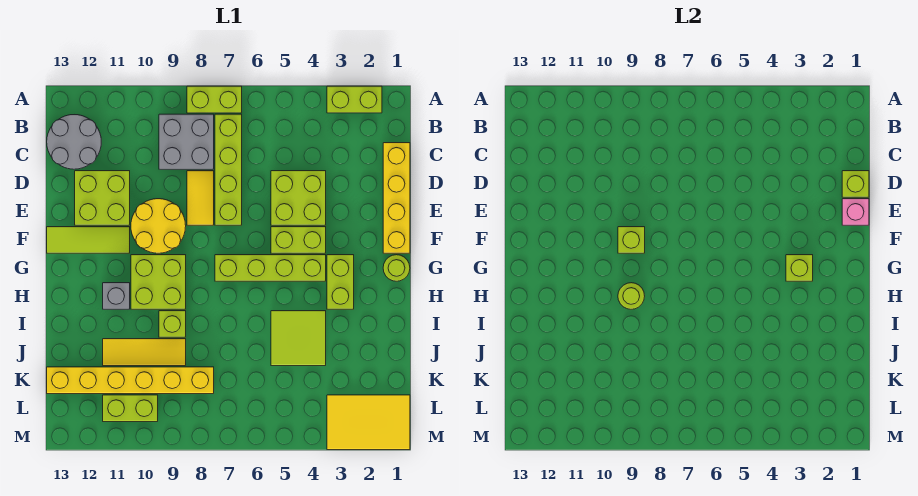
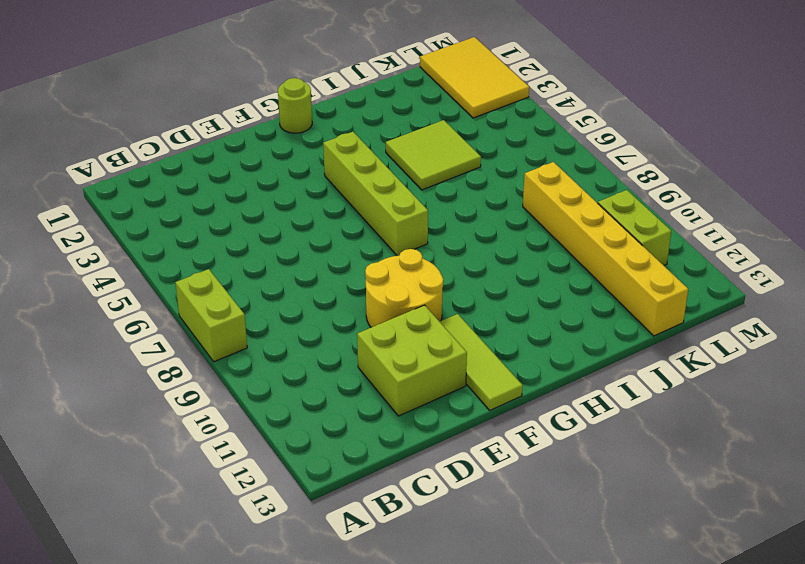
none -> lime 1x2 brick [327,86,382,113]
none -> lime 1x4 brick [215,114,242,225]
none -> grey 2x2 brick [159,114,214,169]

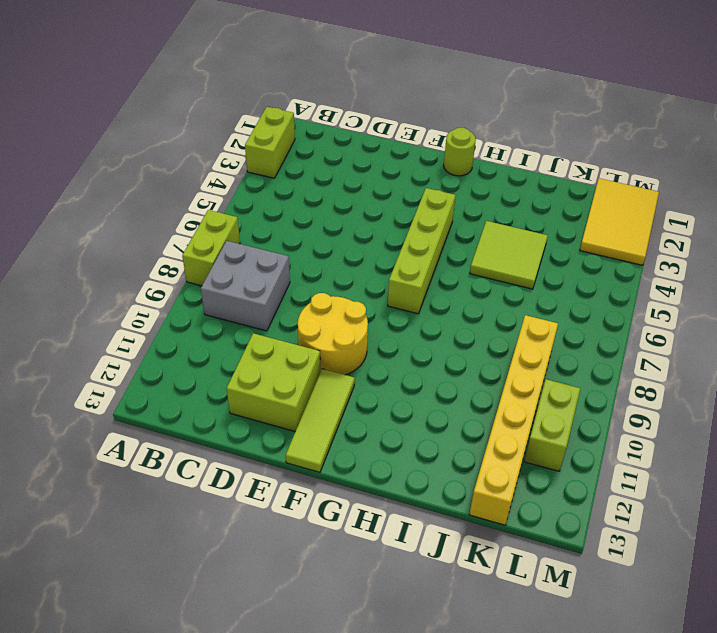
none -> lime 1x4 brick [215,114,242,225]
none -> grey 2x2 round brick [47,115,101,169]
none -> yellow 1x4 brick [383,143,410,253]

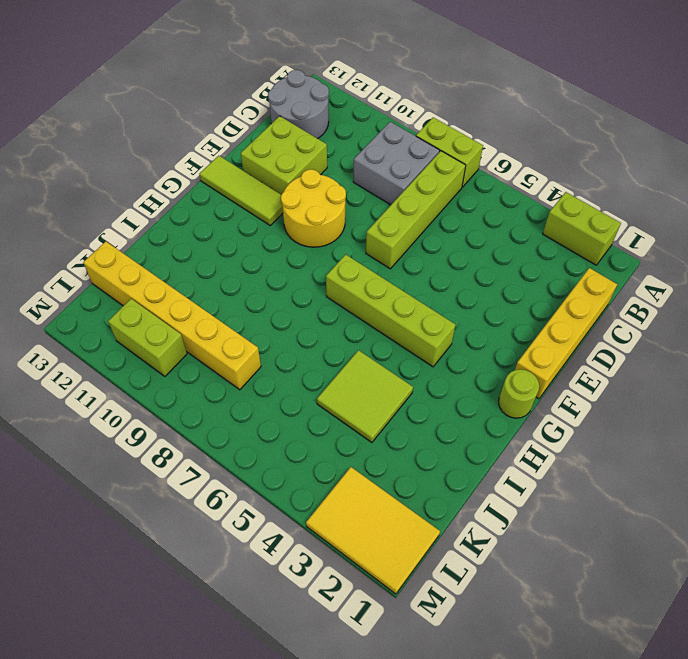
none -> lime 2x2 brick [271,171,326,225]
none -> yellow 1x2 tile [187,171,214,225]
none -> lime 1x2 brick [271,227,326,253]

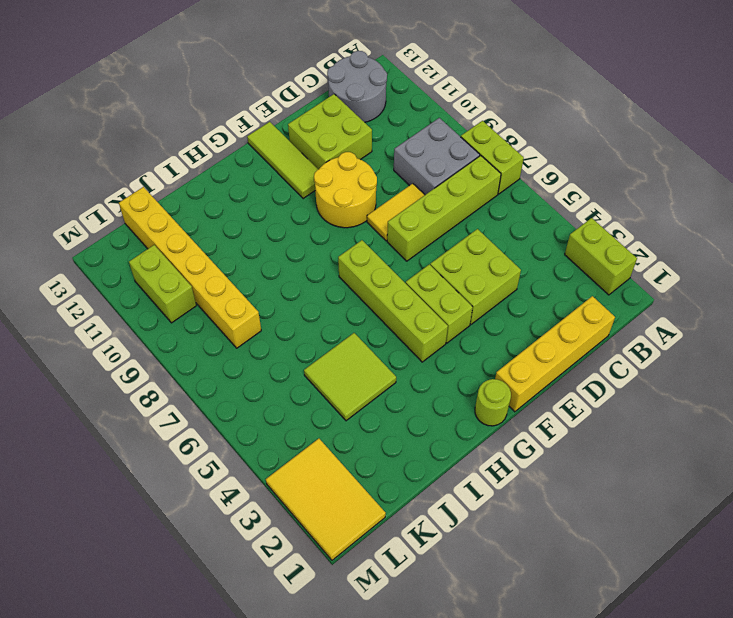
none -> lime 1x2 brick [327,255,354,309]
none -> lime 2x2 brick [131,255,186,309]
none -> grey 1x1 brick [103,283,130,309]

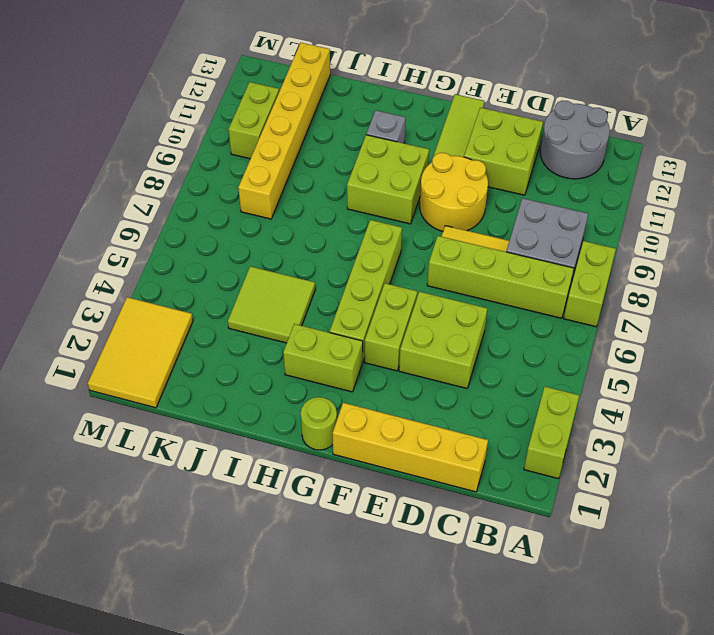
none -> lime 1x1 brick [159,311,186,337]
none -> yellow 1x3 tile [103,339,186,366]
none -> lime 1x1 brick [842,171,869,197]

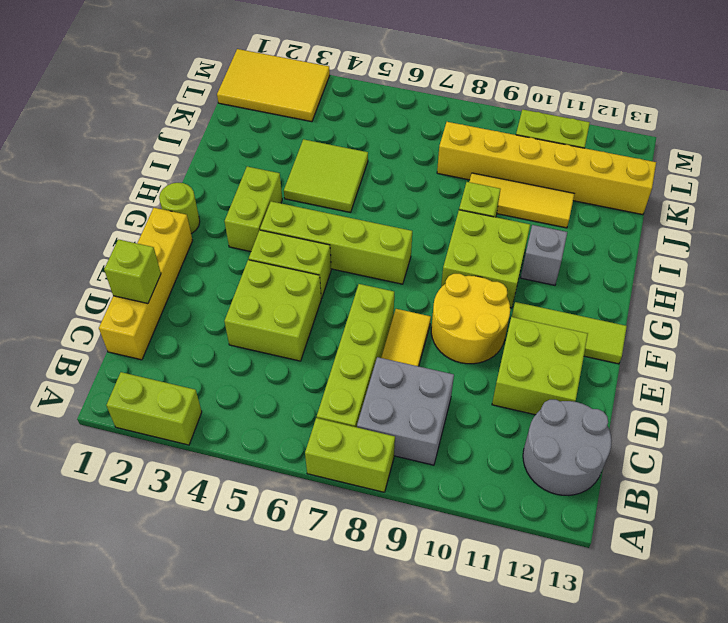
none -> pink 1x1 brick [842,199,869,225]
none -> lime 1x1 brick [618,227,645,253]
none -> lime 1x1 brick [786,255,813,281]

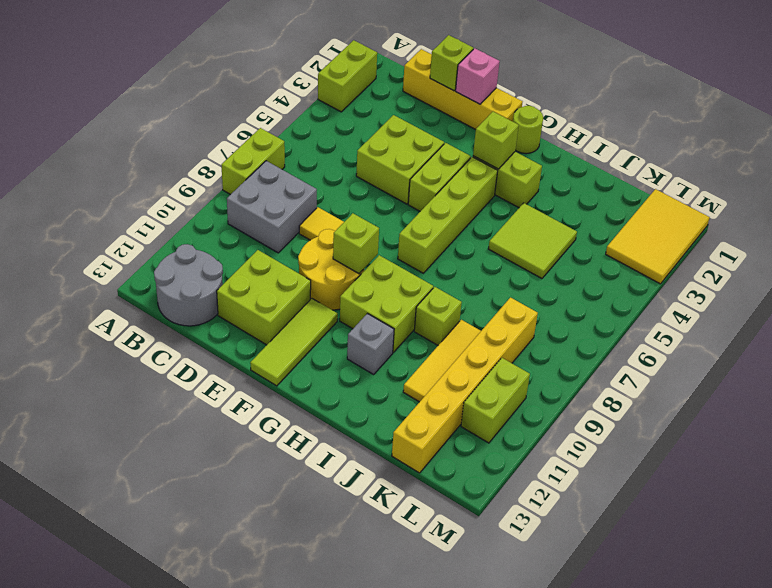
none -> lime 1x4 brick [215,114,242,225]
none -> lime 1x1 round brick [618,283,645,309]

